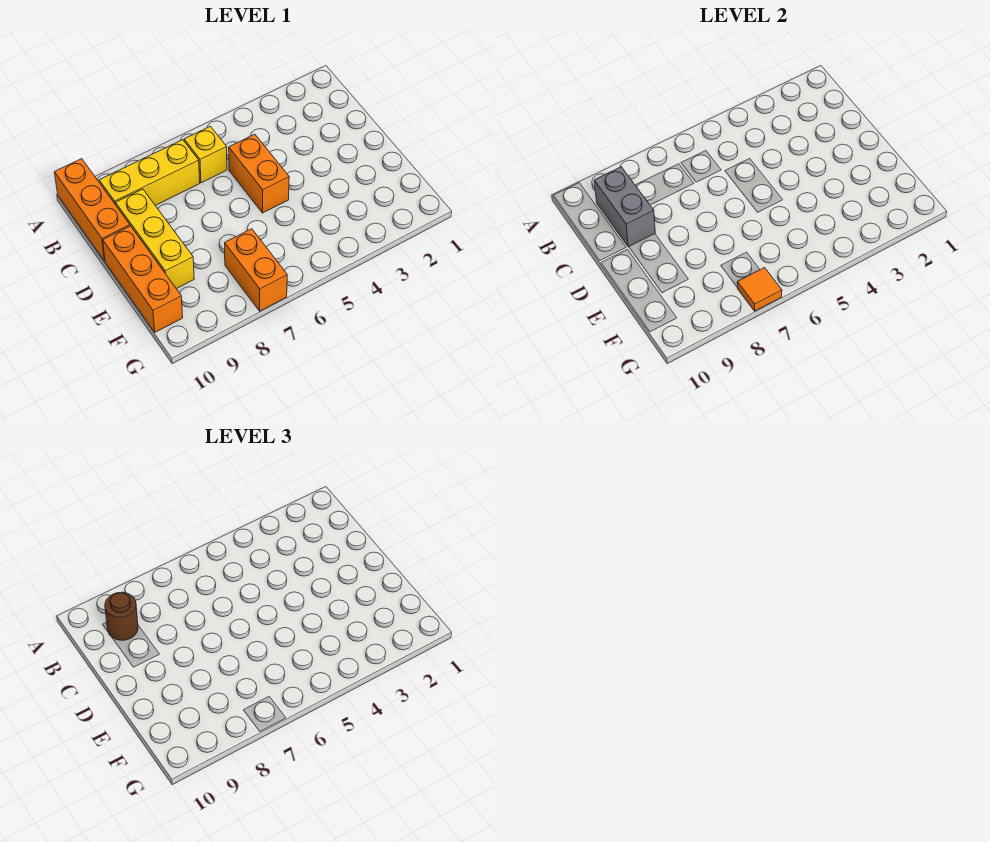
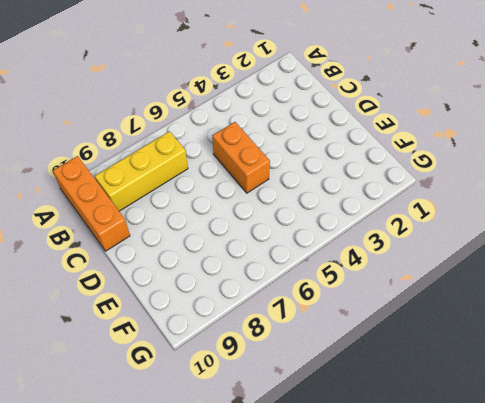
none -> yellow 1x1 brick [184,126,227,183]
none -> yellow 1x3 brick [116,189,194,289]

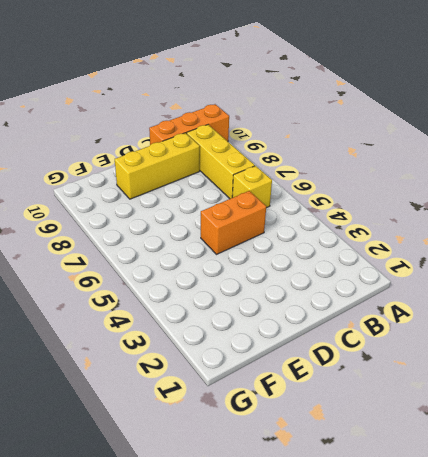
none -> orange 1x3 brick [103,226,183,332]
none -> orange 1x2 brick [225,229,287,311]

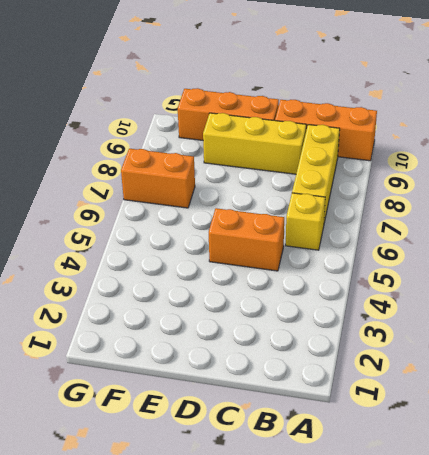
none -> grey 1x2 brick [594,167,655,247]
none -> orange 1x1 tile [737,268,782,311]

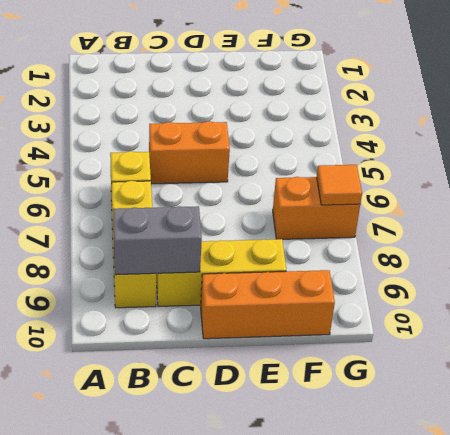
none -> orange 1x3 brick [54,159,130,261]
none -> brown 1x1 round brick [105,592,138,640]

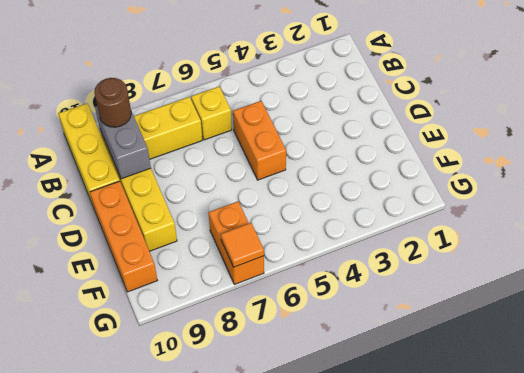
yellow 1x3 brick [58,103,120,207] -> orange 1x3 brick [54,159,130,261]

